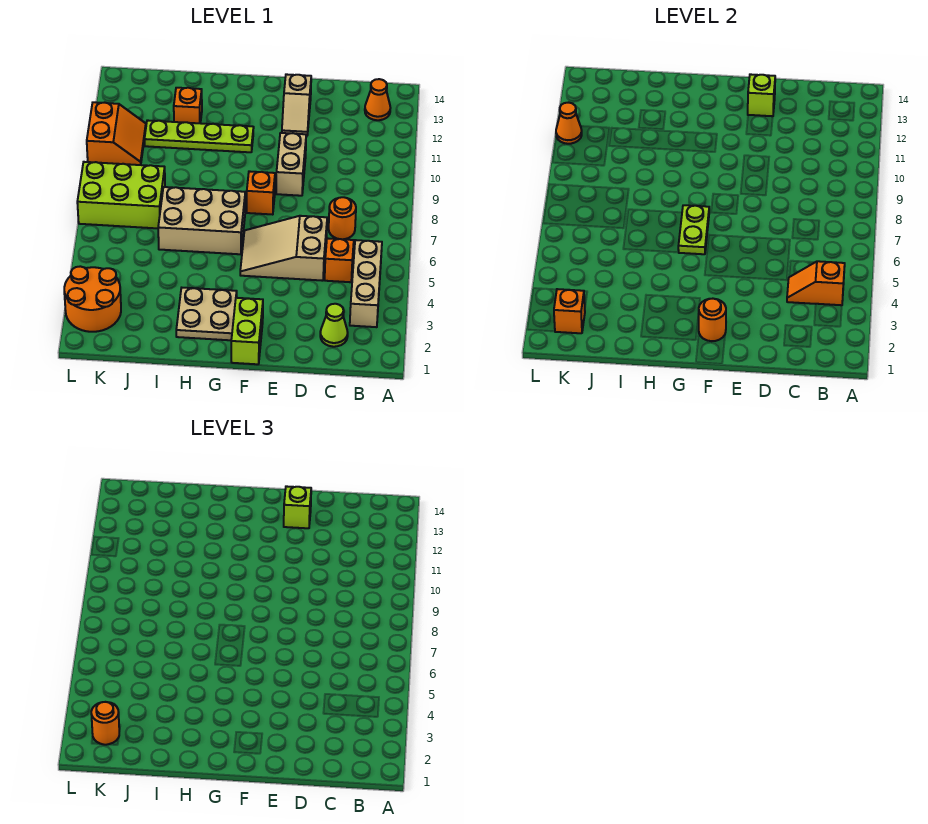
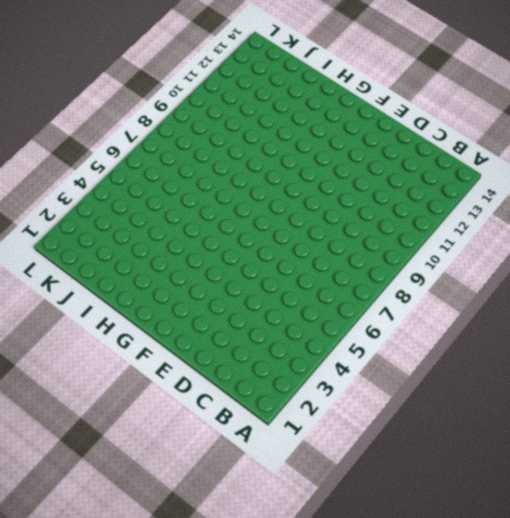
none -> tan 1x3 brick [350,240,382,327]
none -> orange 1x1 cone [365,79,390,120]
none -> lime 1x1 cone [320,304,348,347]

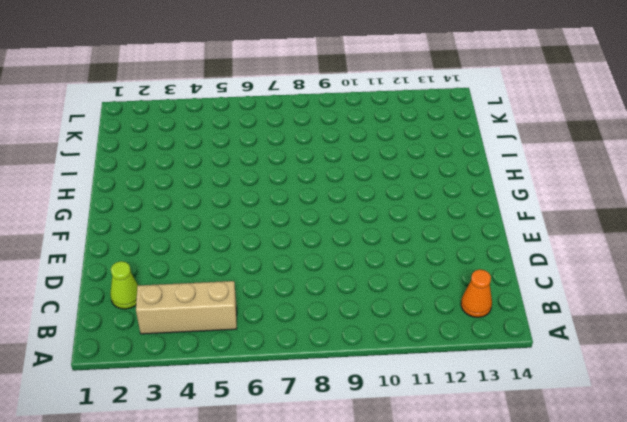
none -> orange 1x1 brick [325,238,354,282]
none -> orange 1x1 round brick [329,197,356,239]
none -> tan 2x3 slope [240,216,327,281]

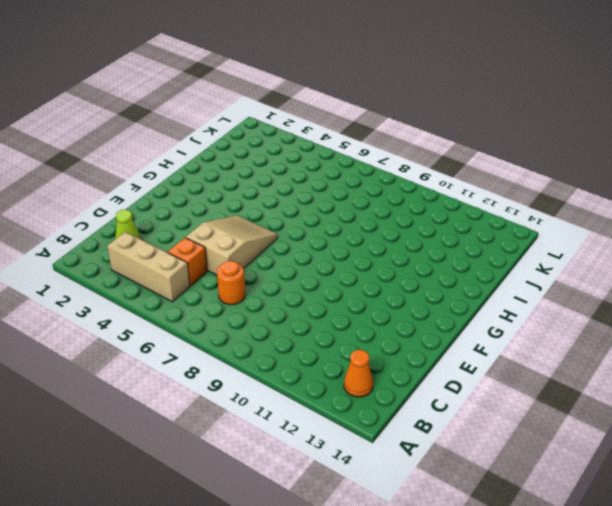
none -> tan 1x2 brick [276,133,306,196]
none -> tan 1x2 slope [282,74,311,136]
none -> lime 1x2 brick [231,298,263,364]

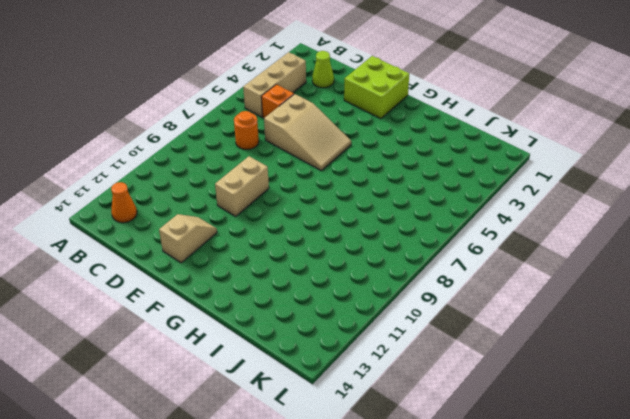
lime 2x2 brick [344,56,409,119] -> lime 1x2 brick [231,298,263,364]
none -> orange 1x1 brick [247,171,275,215]
none -> tan 2x2 plate [176,288,237,340]
none -> tan 2x3 brick [158,187,245,254]

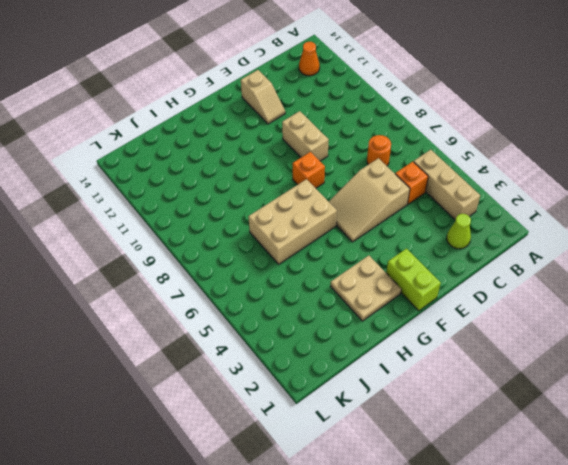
none -> lime 1x4 plate [144,120,254,152]
none -> orange 1x1 brick [174,88,202,123]
none -> lime 2x3 brick [77,162,165,228]

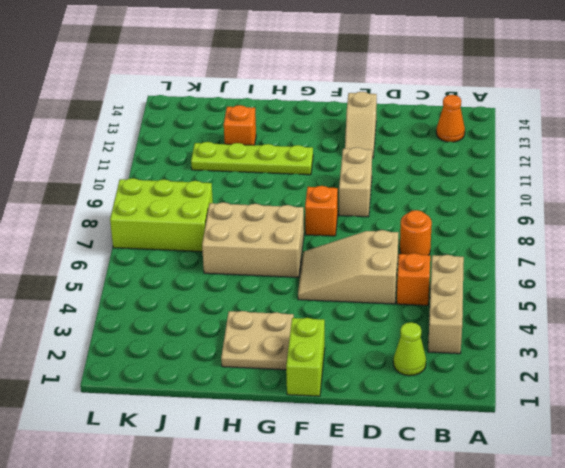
none -> orange 2x2 round brick [64,266,121,332]
none -> orange 2x2 slope [87,102,146,165]
none -> orange 1x2 slope [787,261,845,305]

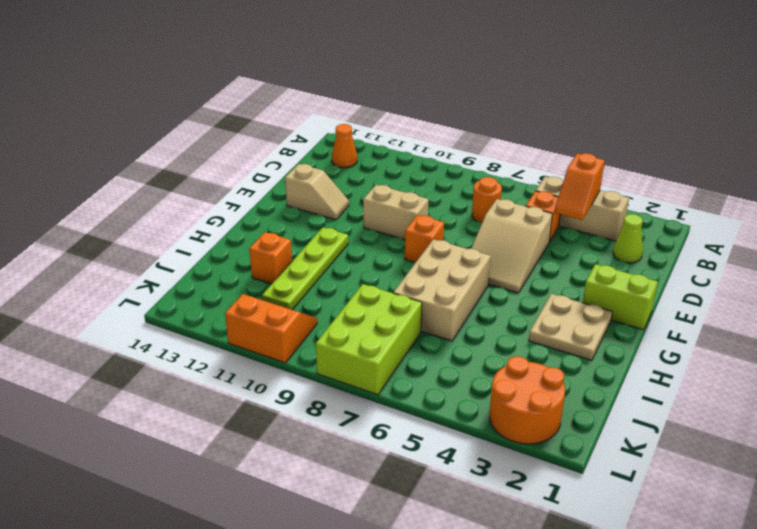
none -> lime 1x1 brick [748,74,775,116]
none -> orange 1x1 round brick [699,299,726,341]
none -> lime 1x2 plate [678,205,709,254]

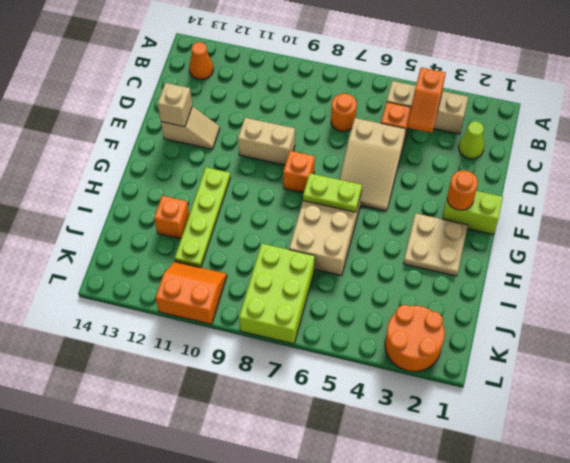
tan 1x1 brick [158,83,192,127] -> lime 1x1 brick [748,74,775,116]
none -> orange 1x1 brick [554,289,585,333]
none -> orange 1x1 cone [556,103,582,144]
none -> lime 1x1 brick [284,486,311,528]

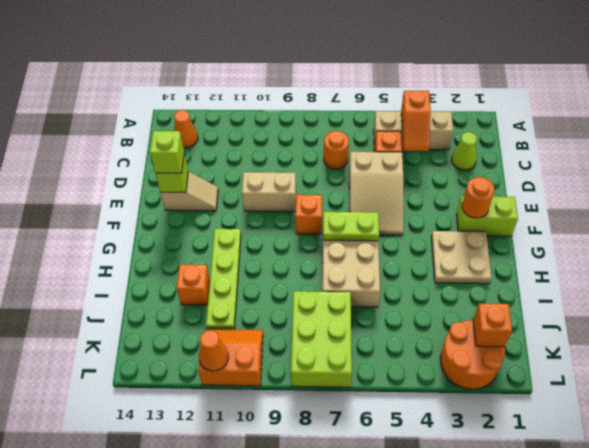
none -> orange 1x1 round brick [91,702,119,745]

